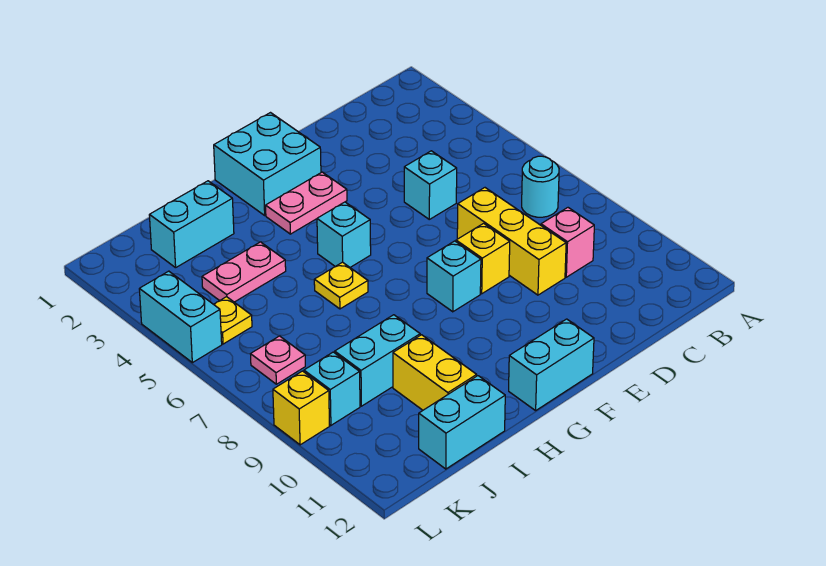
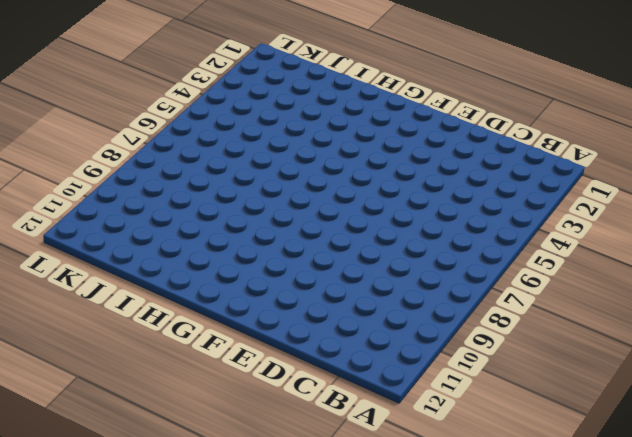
none -> cyan 1x1 round brick [522,156,559,217]
none -> pink 1x1 brick [541,208,594,277]
none -> cyan 1x1 brick [404,151,457,219]

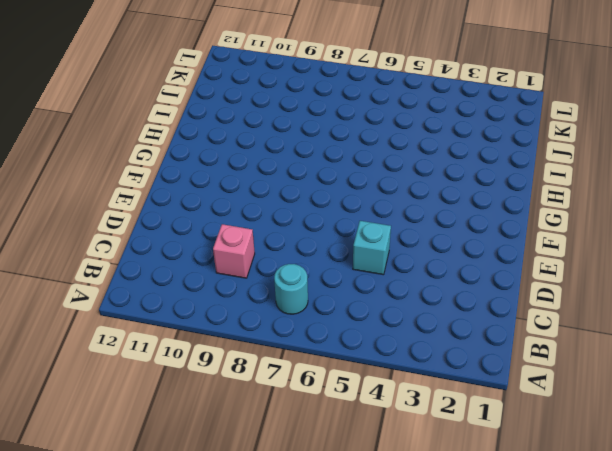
none -> yellow 1x3 brick [457,188,566,295]
none -> yellow 1x1 brick [456,223,510,294]
none -> cyan 2x2 brick [214,113,321,215]

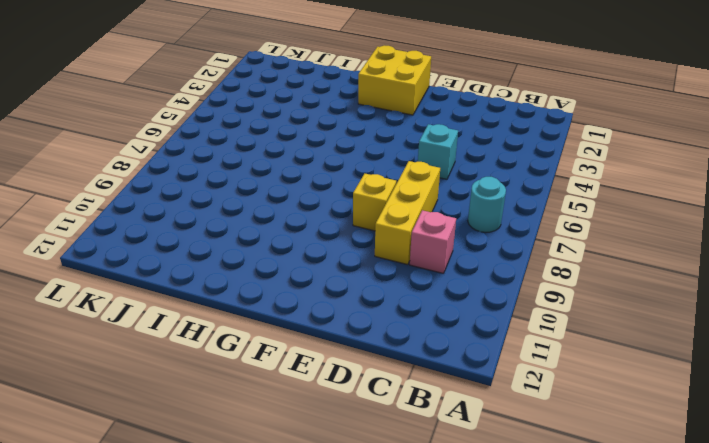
yellow 2x2 brick [358,45,431,115] -> cyan 2x2 brick [214,113,321,215]
none -> pink 1x2 plate [266,172,347,234]
none -> cyan 1x1 brick [427,241,481,312]
none -> cyan 1x2 brick [509,319,594,411]

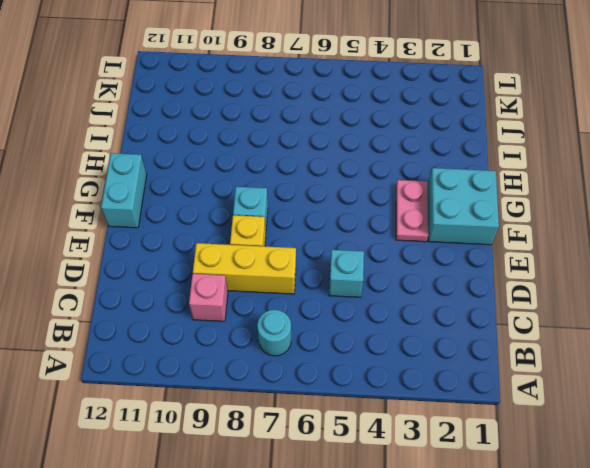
none -> cyan 1x1 brick [317,202,371,267]
none -> yellow 1x1 plate [314,262,368,309]
none -> cyan 1x2 brick [149,181,234,268]

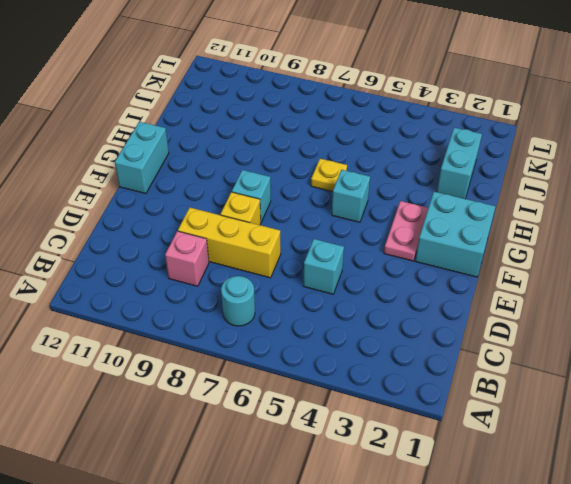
none -> pink 1x2 plate [202,242,286,302]
none -> cyan 1x2 brick [335,315,420,406]
none -> yellow 1x2 brick [393,335,477,410]

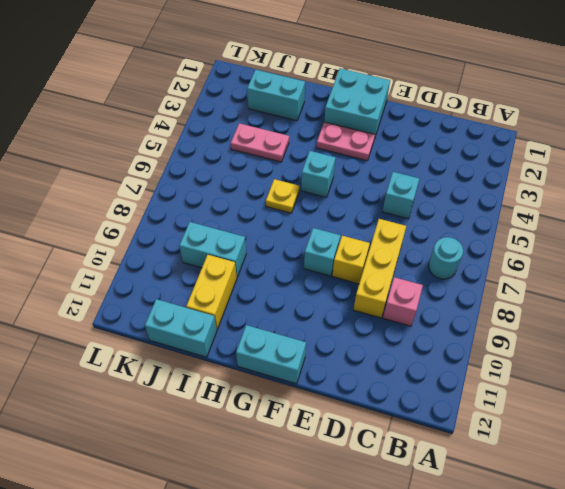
none -> yellow 1x1 plate [214,297,252,344]
none -> pink 1x1 plate [251,336,305,384]
none -> cyan 1x1 brick [304,352,360,425]

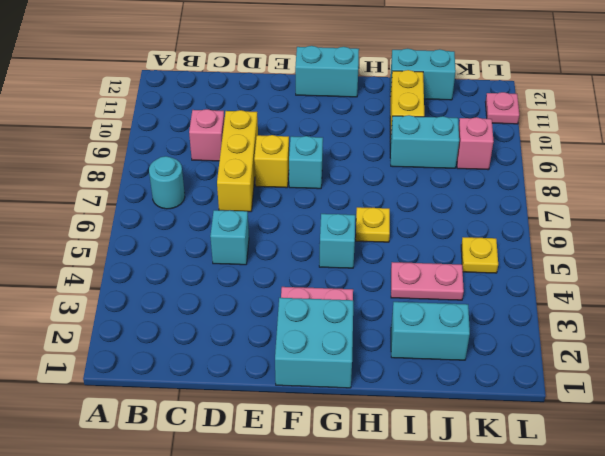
pink 1x1 brick [457,117,494,170] -> cyan 1x1 brick [304,352,360,425]
pink 1x1 plate [486,92,519,124] -> pink 1x1 plate moved to [251,336,305,384]
none -> cyan 1x2 brick [139,271,222,363]
none -> yellow 1x1 brick [273,371,329,445]

